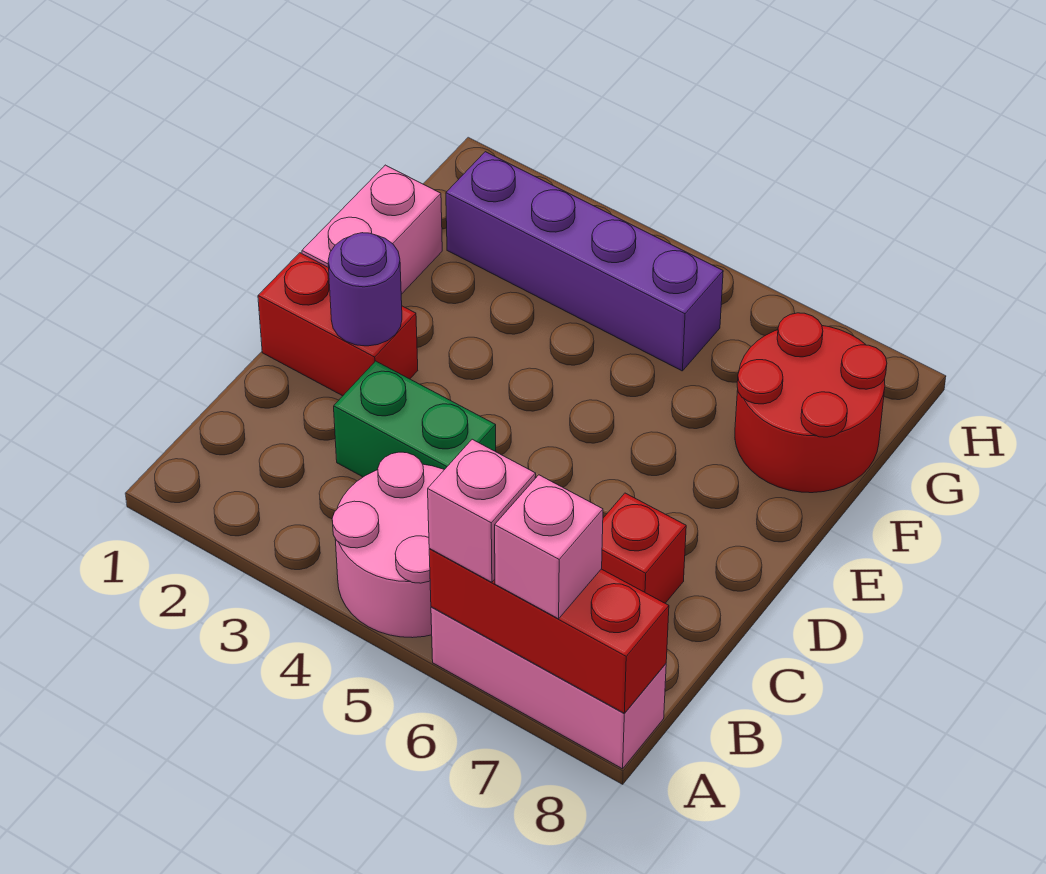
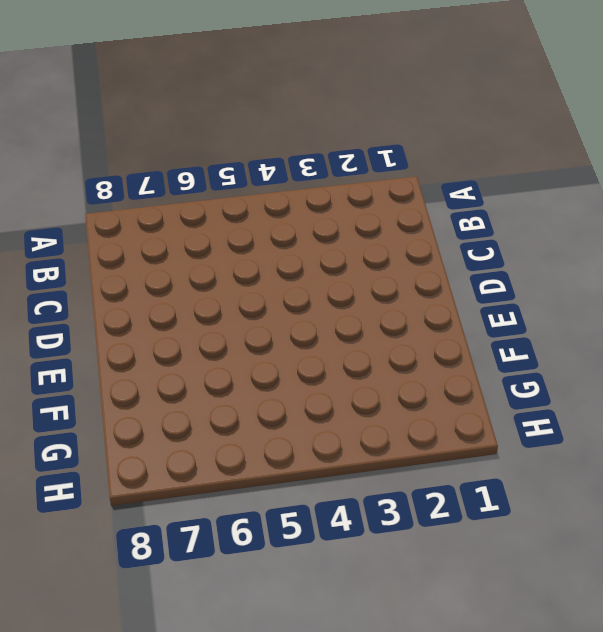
none -> pink 2x2 round brick [332,452,444,638]
none -> pink 1x3 brick [431,607,666,769]
none -> green 1x2 brick [334,361,496,477]

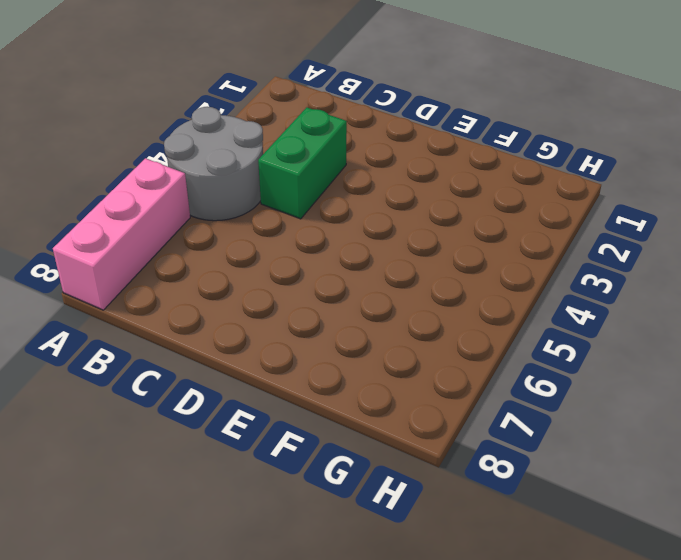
grey 2x2 round brick [164,107,263,221] -> pink 2x2 round brick [332,452,444,638]
none -> red 1x1 brick [602,493,686,603]
none -> red 1x2 brick [258,253,418,396]
none -> pink 1x2 brick [302,165,442,294]

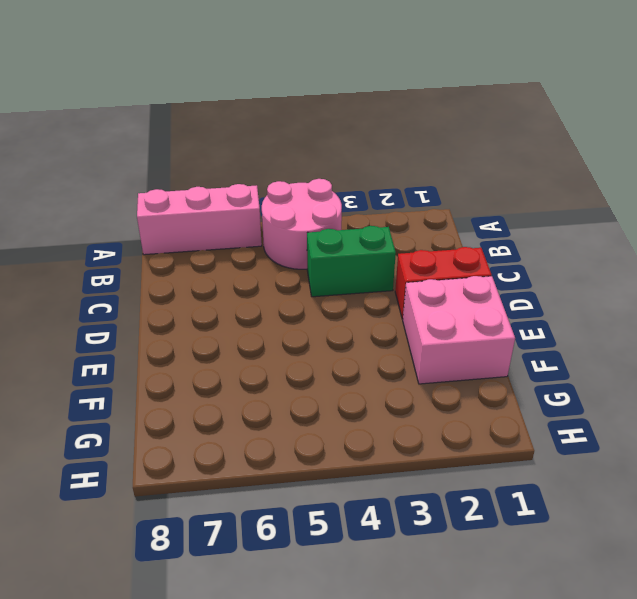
pink 2x2 brick [403,276,515,384] -> pink 1x2 brick [302,165,442,294]
none -> red 1x1 brick [602,493,686,603]
none -> red 2x2 round brick [735,313,887,493]
none -> purple 1x4 brick [446,152,723,371]

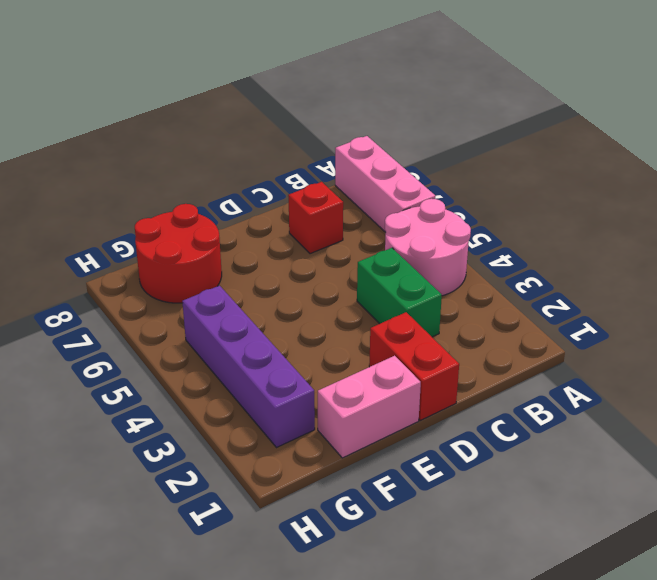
none -> red 1x3 brick [429,549,669,713]
none -> purple 1x1 round brick [328,233,402,346]
none -> pink 1x1 brick [428,439,536,582]

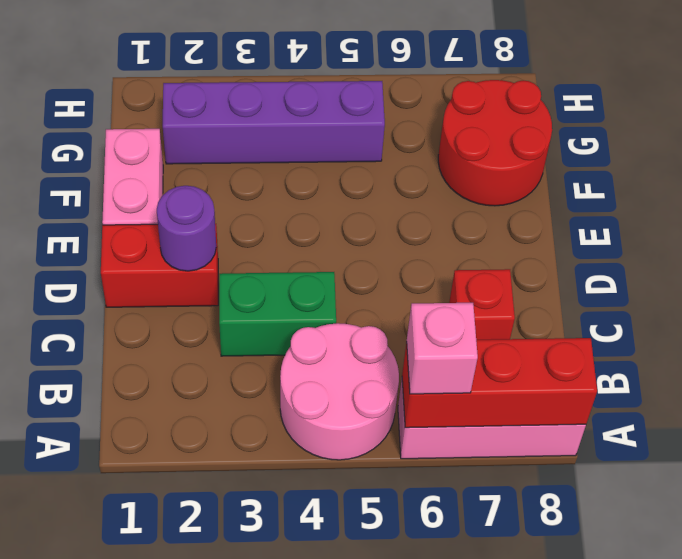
none -> pink 1x1 brick [495,475,603,619]

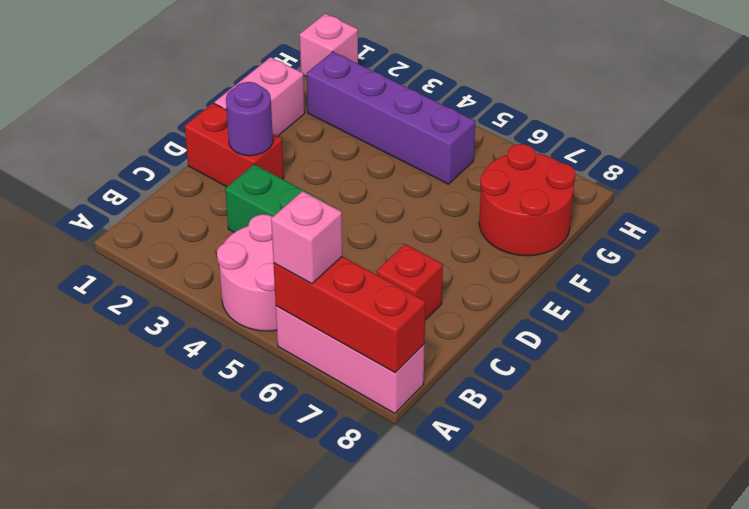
pink 1x1 brick [300,13,358,77] -> pink 1x1 brick moved to [495,475,603,619]

